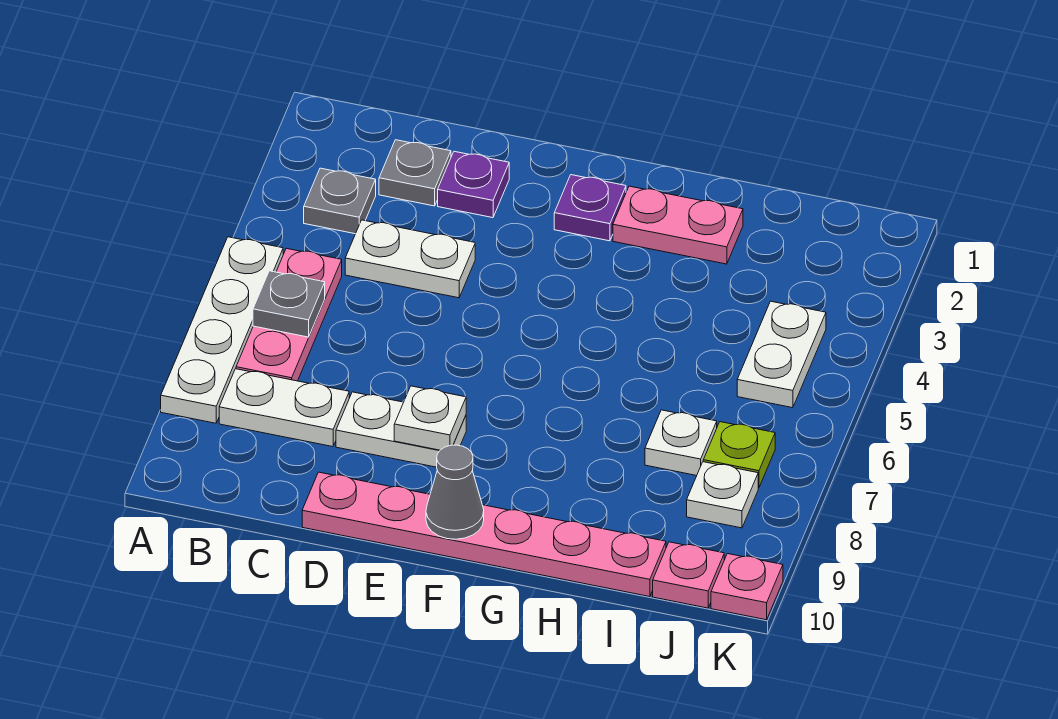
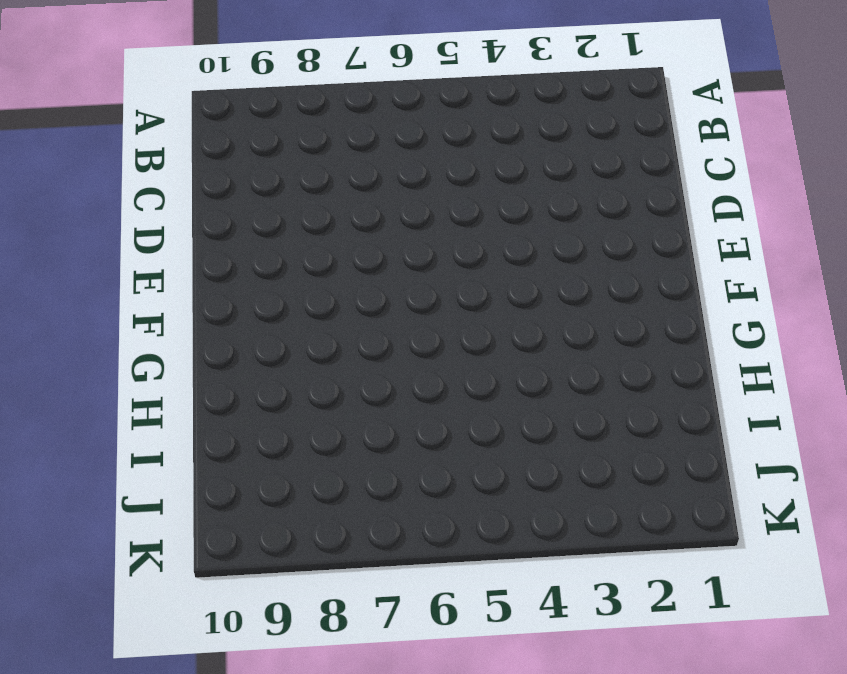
none -> white 1x4 plate [161,237,283,423]
none -> grey 1x1 plate [304,168,376,234]
none -> pink 1x3 plate [236,248,342,381]

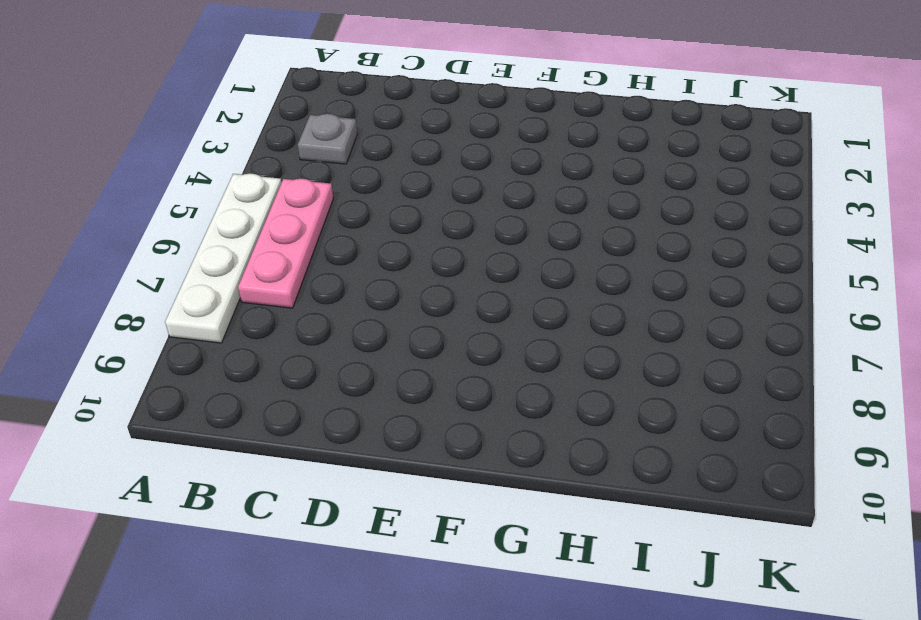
none -> white 1x2 plate [219,369,349,447]
none -> grey 1x1 plate [379,140,451,206]
none -> white 1x2 plate [345,220,475,298]

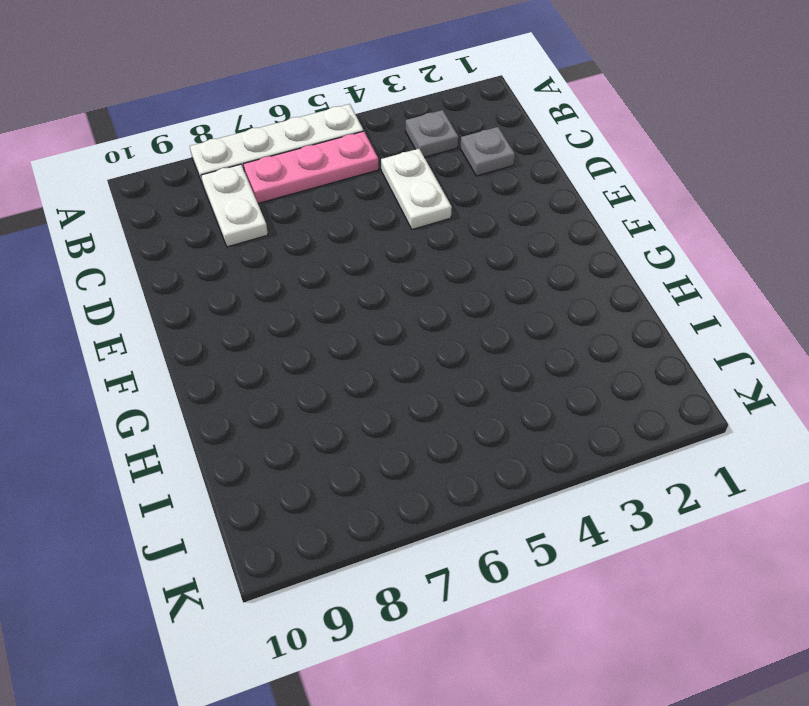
none -> purple 1x1 plate [438,151,509,218]
none -> white 1x2 plate [336,392,466,467]
none -> pink 1x6 plate [302,472,666,597]

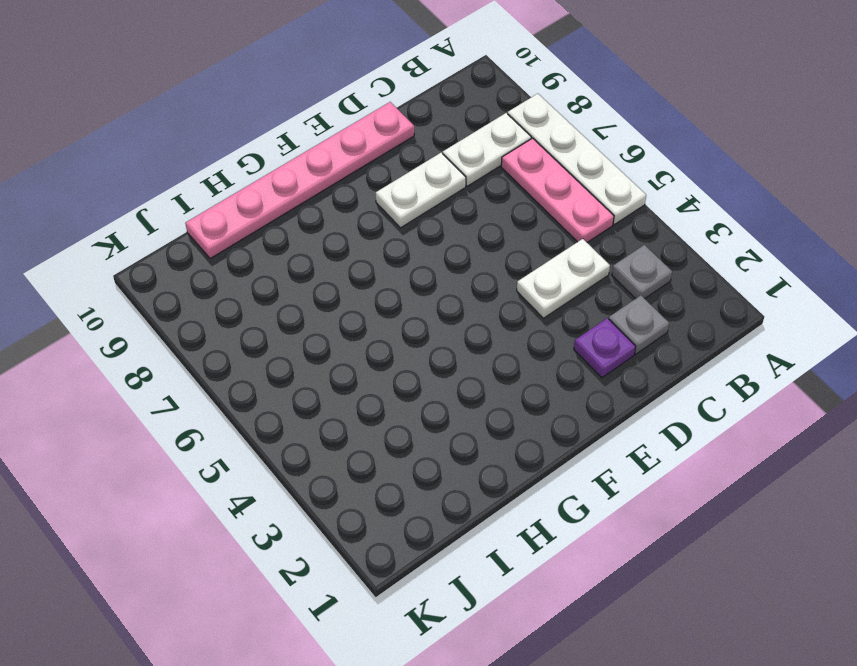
none -> purple 1x1 plate [554,175,626,241]
none -> pink 1x2 plate [613,186,743,264]
none -> white 1x1 plate [645,410,717,476]

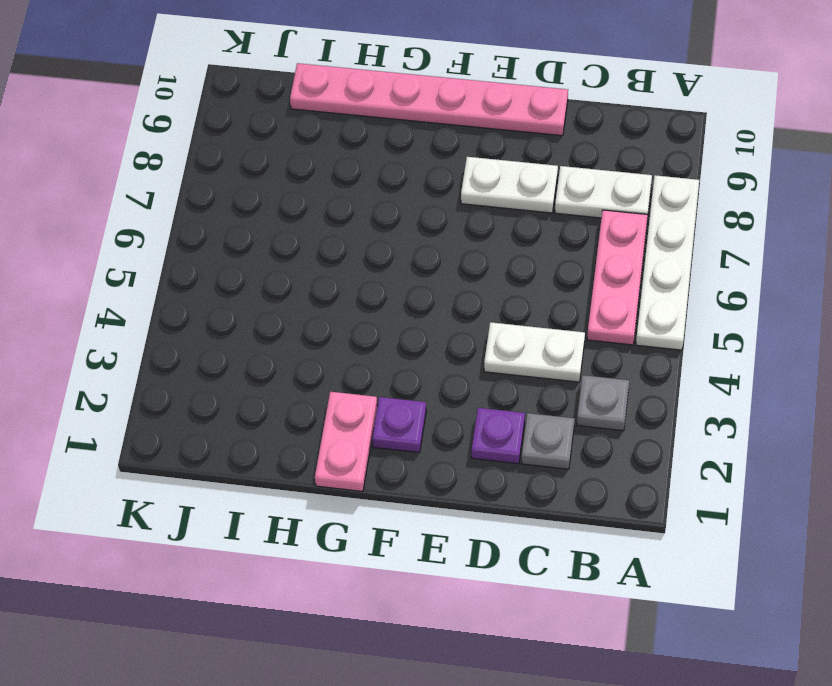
pink 1x2 plate [315,392,378,491] -> pink 1x2 plate turned to [613,186,743,264]
none -> white 1x1 plate [645,410,717,476]
none -> white 1x2 plate [737,301,826,408]
none -> lime 1x1 plate [703,422,775,488]

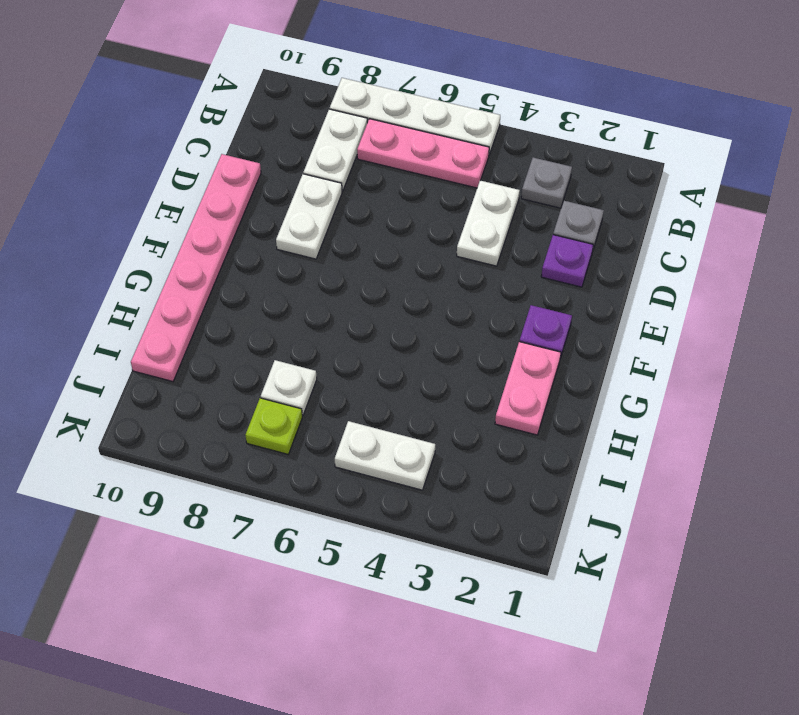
none -> white 1x1 plate [687,462,758,528]
none -> pink 1x1 plate [653,542,724,608]
none -> pink 1x1 plate [711,554,783,620]

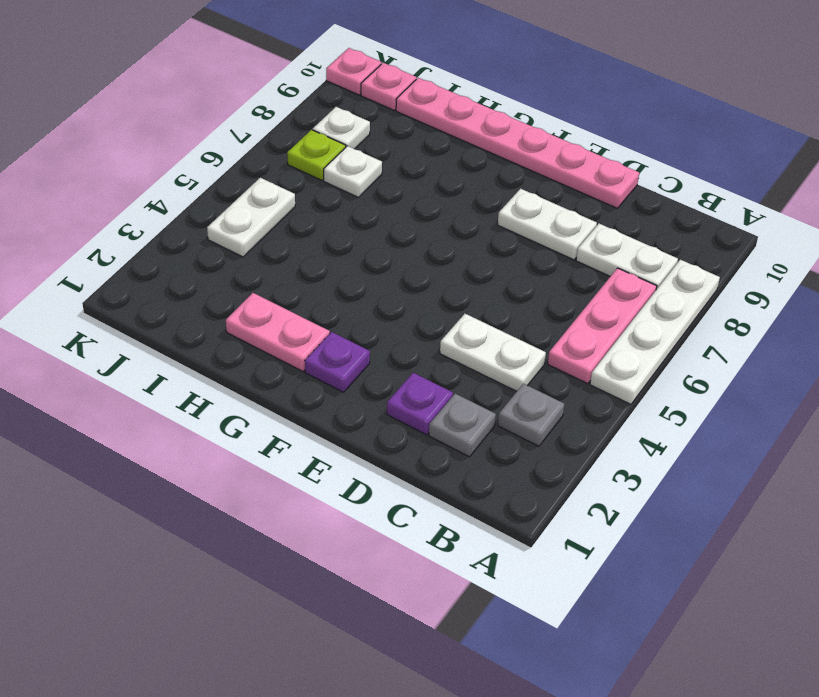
none -> grey 1x1 plate [253,271,325,337]
none -> white 1x1 plate [394,386,466,450]
none -> grey 1x1 cone [426,445,484,539]

